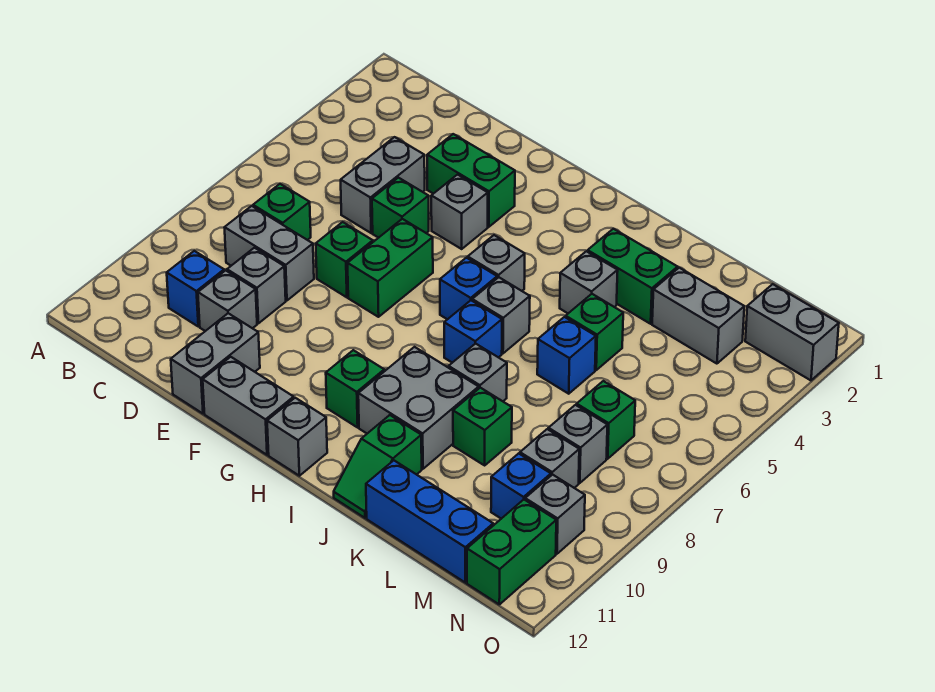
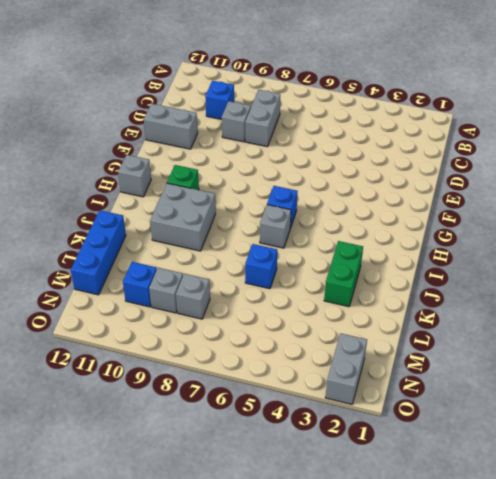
none -> green 1x1 brick [253,184,311,240]
none -> grey 1x2 brick [341,137,425,233]
none -> grey 1x1 brick [198,270,257,331]
none -> green 1x2 brick [427,134,515,227]

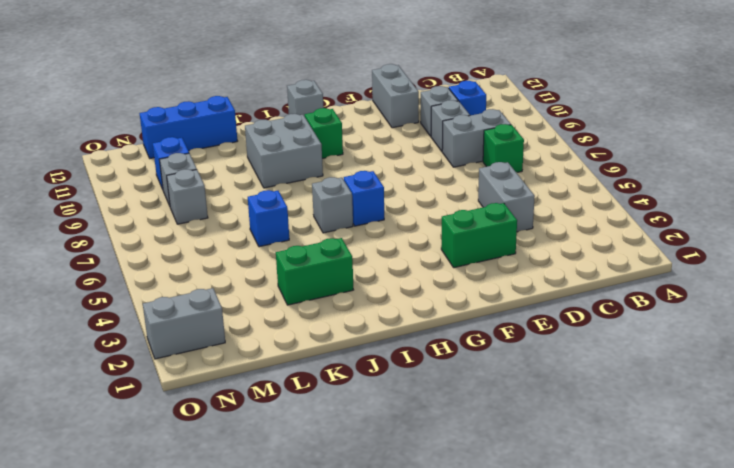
none -> green 1x1 brick [372,178,429,238]
none -> green 1x1 brick [316,222,373,297]
none -> grey 1x1 brick [431,175,488,249]
none -> green 1x2 brick [348,219,433,317]

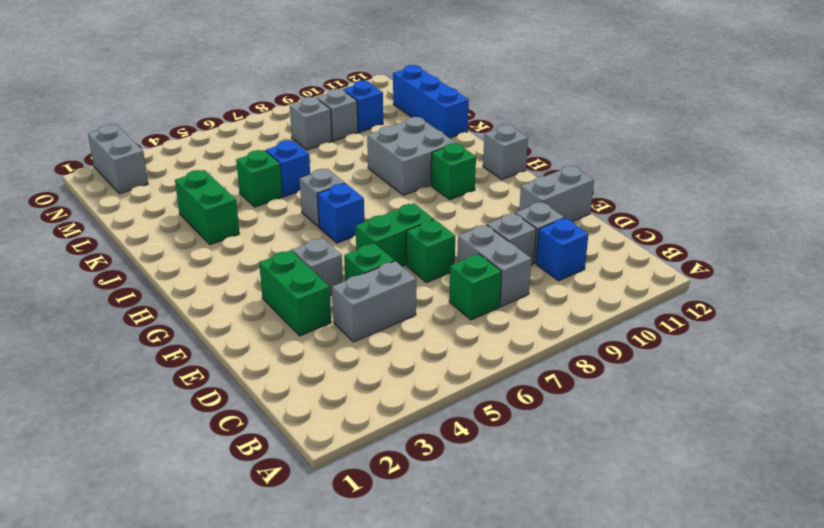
none -> grey 1x2 brick [203,357,294,455]
none -> grey 1x1 brick [468,235,525,291]
none -> blue 1x1 brick [444,300,502,363]
none -> grey 1x1 brick [560,251,618,313]

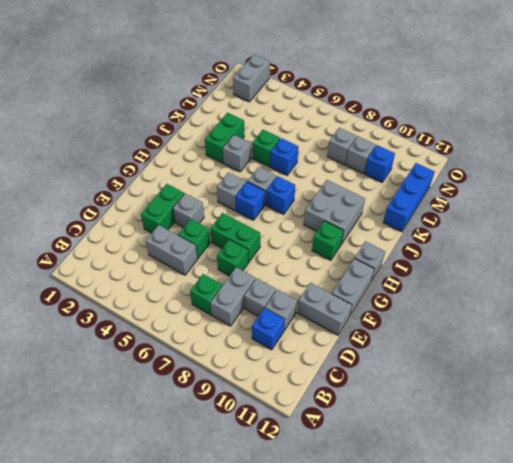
none -> grey 1x1 brick [449,343,507,401]
none -> green 1x2 slope [334,415,422,518]
none -> green 1x1 brick [453,388,512,465]
none -> grey 1x2 brick [652,268,744,364]

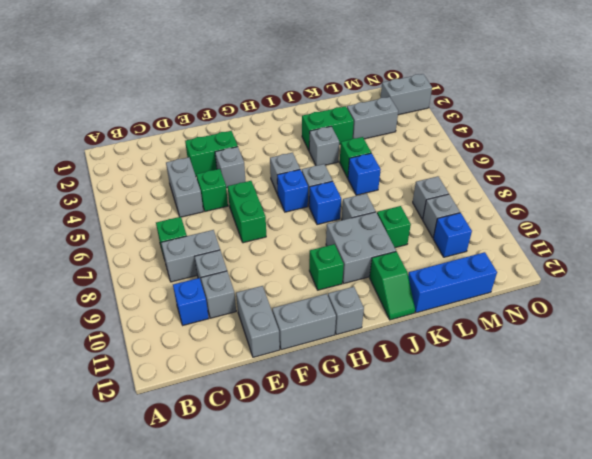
none -> green 1x1 brick [316,222,373,297]
none -> green 1x1 brick [577,381,635,459]
none -> grey 1x1 brick [525,475,585,554]
none -> green 1x2 brick [467,500,556,604]

